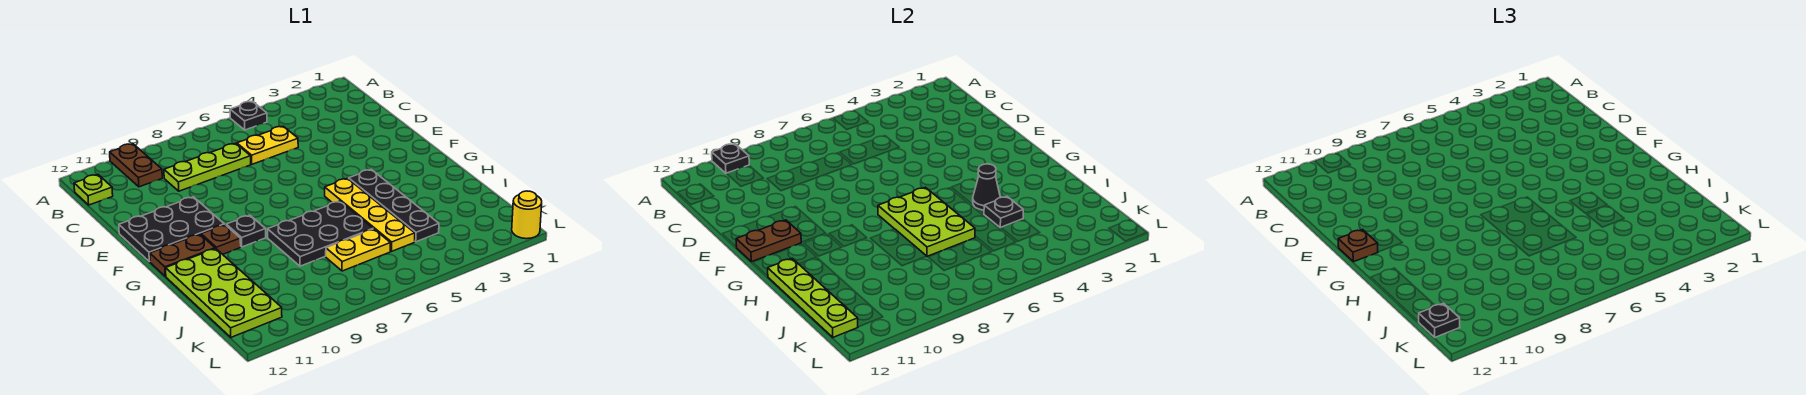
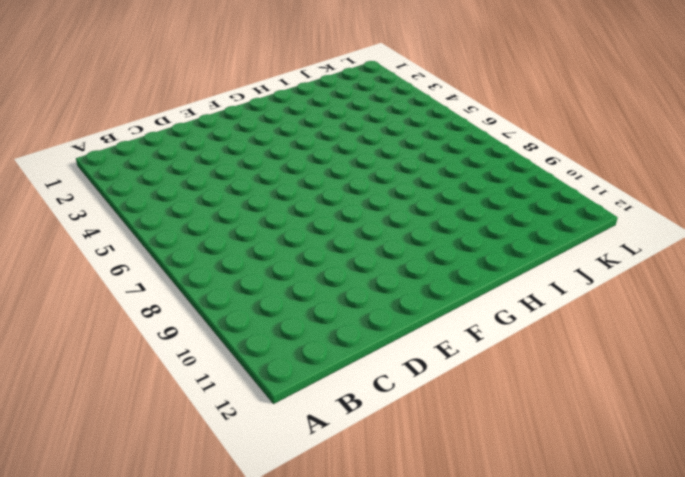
none -> black 1x1 plate [230,101,267,130]
none -> brown 1x2 plate [110,144,162,187]
none -> lime 1x1 plate [74,175,113,205]

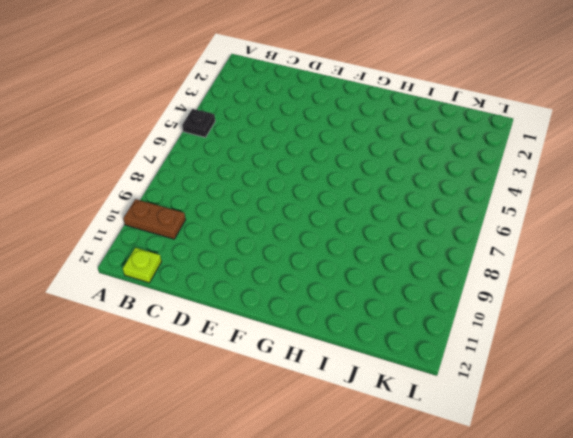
none -> yellow 1x2 plate [237,126,298,164]
none -> lime 1x3 plate [164,143,251,191]
none -> black 2x3 plate [119,197,224,262]

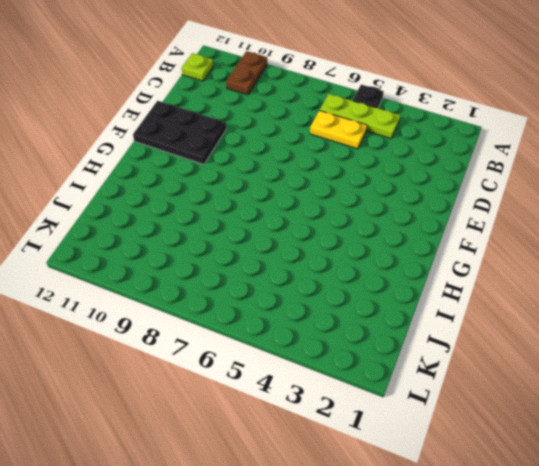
lime 1x3 plate [320,94,400,138] -> lime 1x3 plate moved to [164,143,251,191]
none -> black 1x4 plate [349,170,439,242]
none -> yellow 1x4 plate [325,178,415,251]
none -> black 1x1 plate [226,215,266,247]

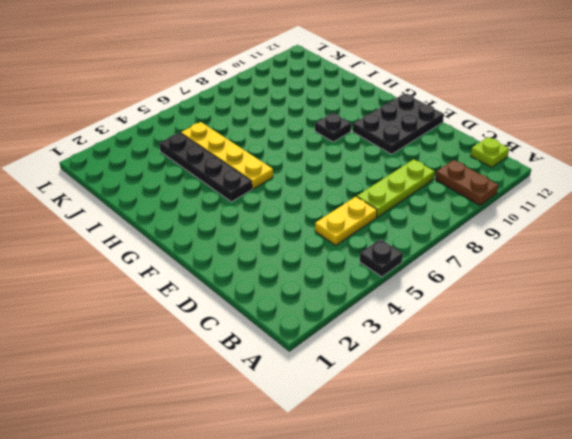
none -> brown 1x1 plate [201,225,241,254]
none -> brown 1x2 plate [150,234,215,276]
none -> black 2x3 plate [268,201,373,266]

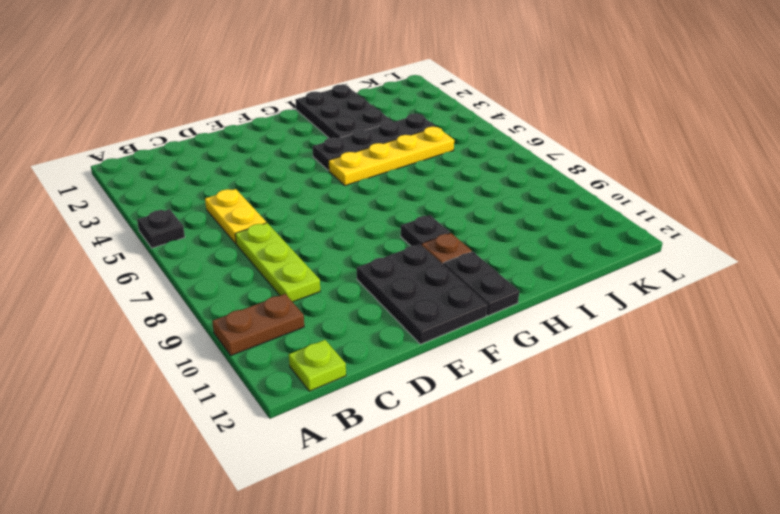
black 1x2 plate [443,252,519,316] -> brown 1x2 plate [150,234,215,276]
black 2x3 plate [296,85,392,138] -> black 2x3 plate moved to [268,201,373,266]
none -> lime 2x4 plate [166,249,282,337]
none -> yellow 1x2 plate [326,229,390,271]
none -> yellow 1x1 round brick [512,191,542,239]

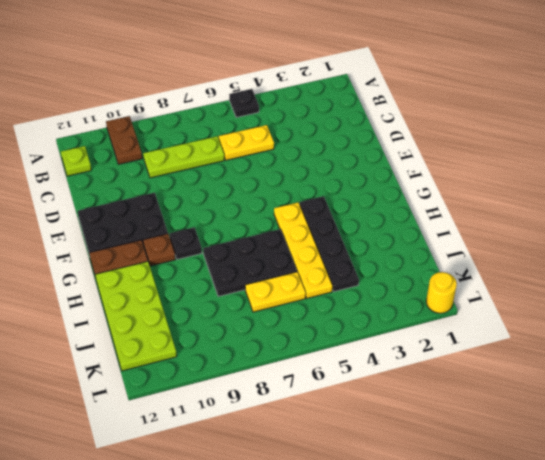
none -> black 1x1 plate [712,144,749,174]
none -> brown 1x2 plate [736,220,801,262]
none -> lime 2x3 plate [878,187,975,256]

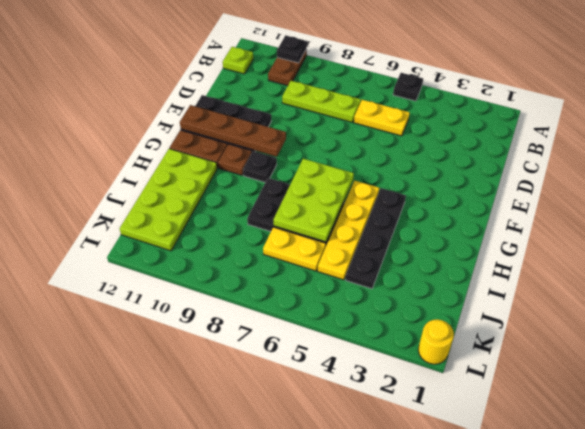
brown 1x4 plate [180,105,286,157] -> brown 1x2 plate [736,220,801,262]
none -> black 1x1 cone [973,164,1000,210]
none -> lime 1x4 plate [768,258,858,337]
none -> black 1x1 plate [984,197,1023,228]

